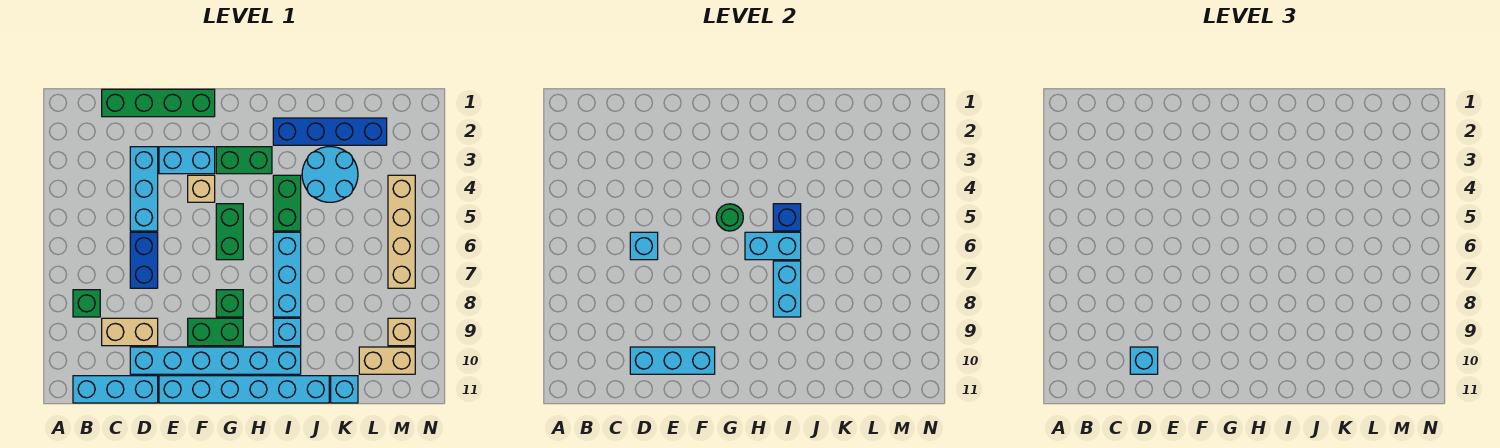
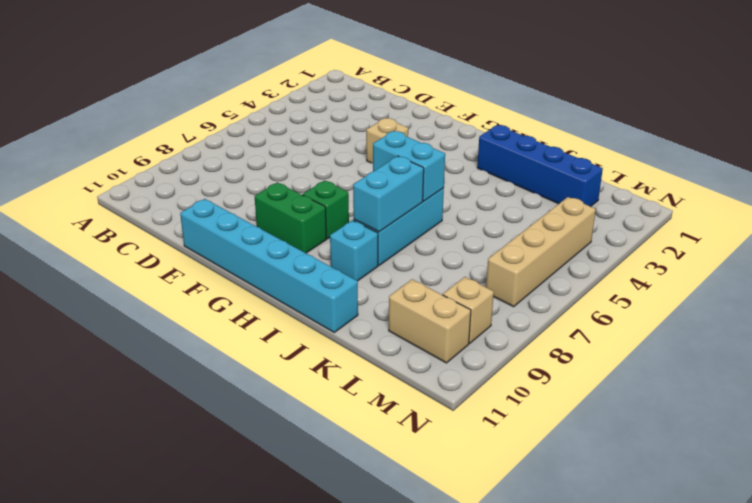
none -> green 1x1 brick [73,290,100,317]
none -> cyan 1x3 brick [73,376,158,403]
none -> green 1x4 brick [102,89,215,117]
none -> tan 1x2 brick [102,318,158,346]

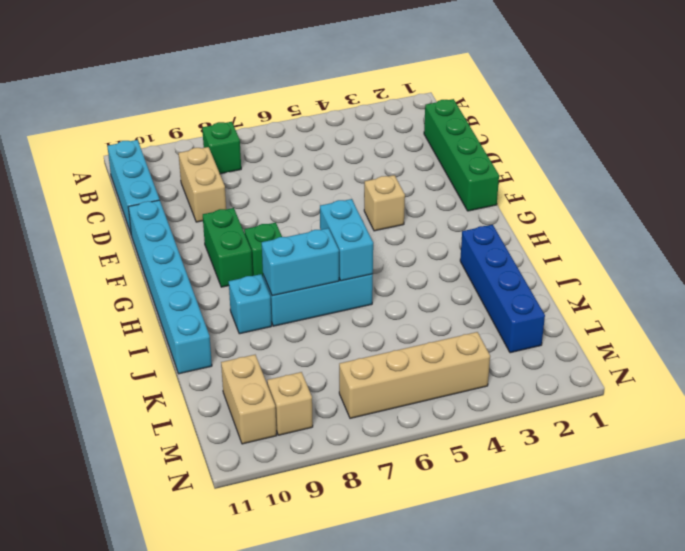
none -> cyan 1x3 brick [130,147,158,231]
none -> blue 1x2 brick [130,232,158,288]
none -> cyan 1x6 brick [130,347,301,374]
none -> cyan 1x2 brick [159,147,215,174]

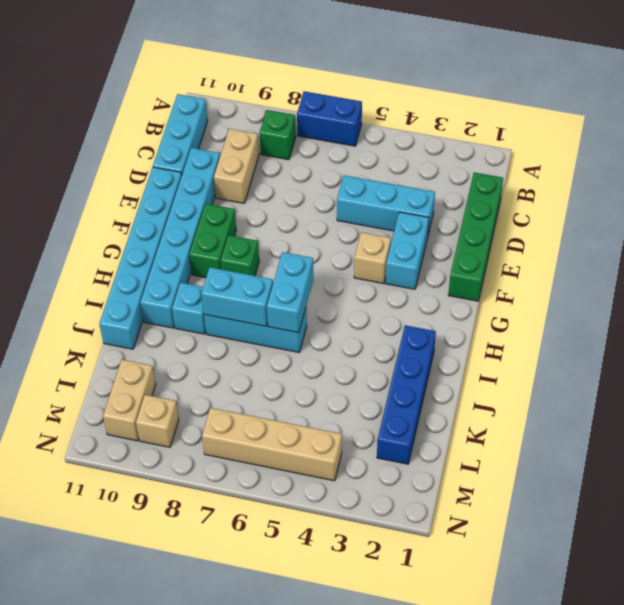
blue 1x2 brick [297,91,362,146] -> blue 1x2 brick moved to [130,232,158,288]
none -> green 1x2 brick [216,147,272,174]
none -> green 1x2 brick [216,204,243,260]
none -> green 1x2 brick [273,175,301,231]
none -> cyan 2x2 round brick [302,147,358,202]

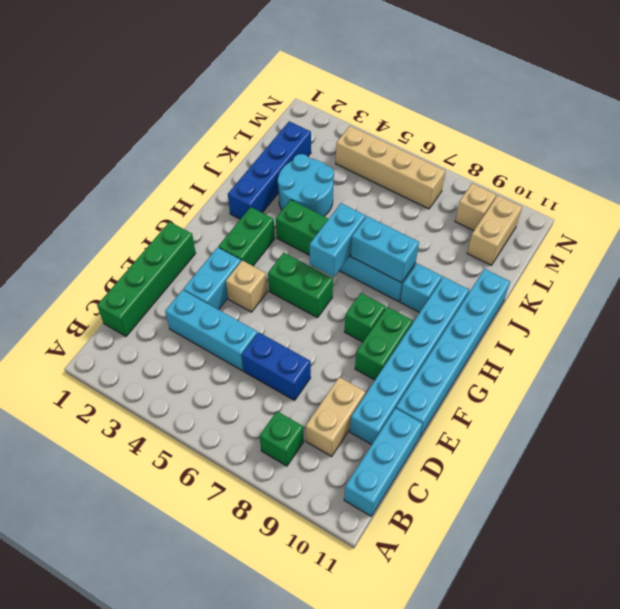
none -> cyan 1x1 brick [331,376,358,403]
none -> cyan 1x1 brick [630,232,658,260]
none -> cyan 1x3 brick [630,347,715,374]
none -> green 1x1 round brick [716,204,743,231]

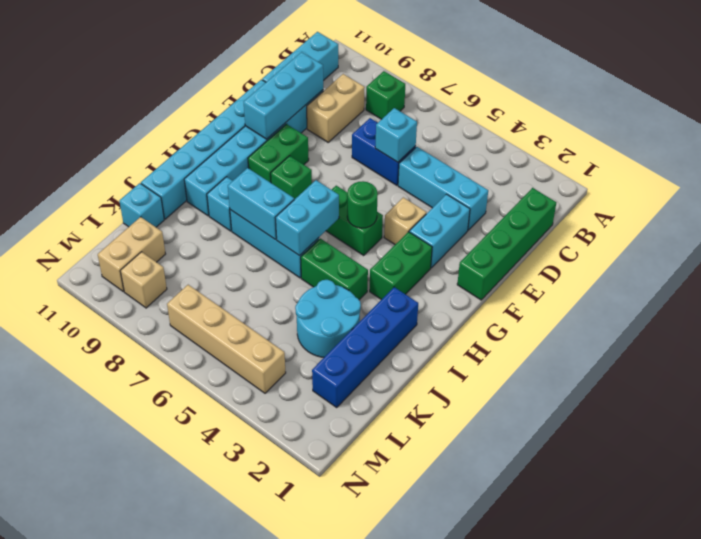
none -> blue 1x1 brick [773,204,801,231]
none -> cyan 1x1 brick [1130,347,1158,374]

